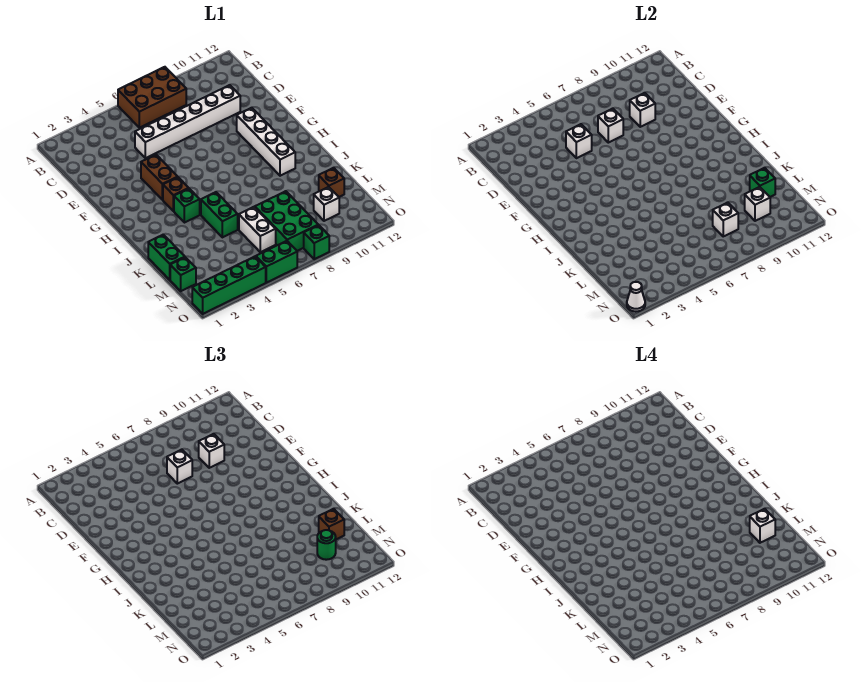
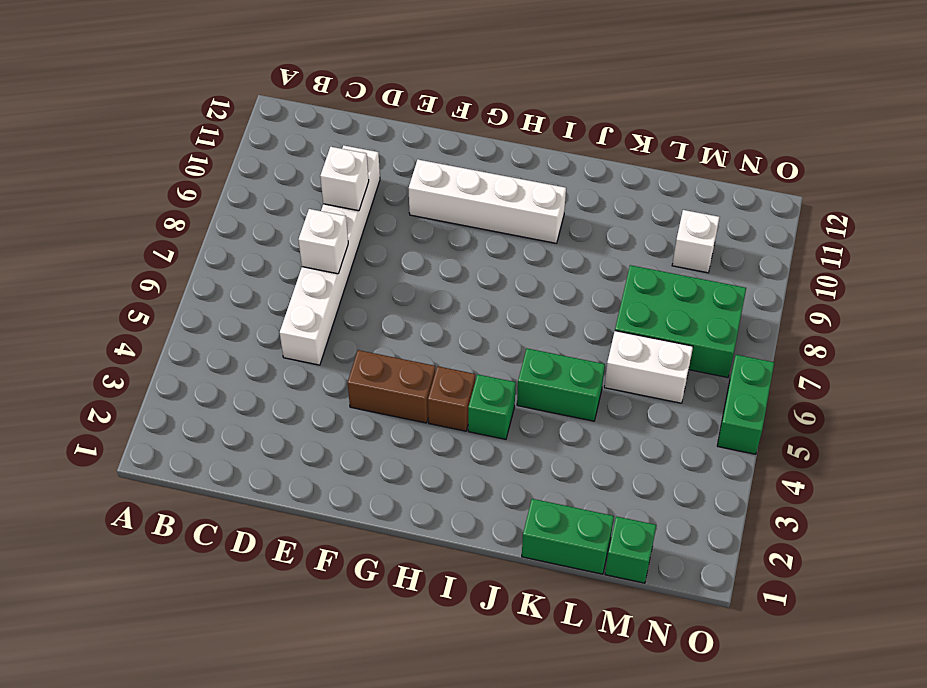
none -> brown 2x3 brick [118,67,186,128]
none -> brown 1x1 brick [319,168,344,197]
none -> green 1x4 brick [192,256,266,314]

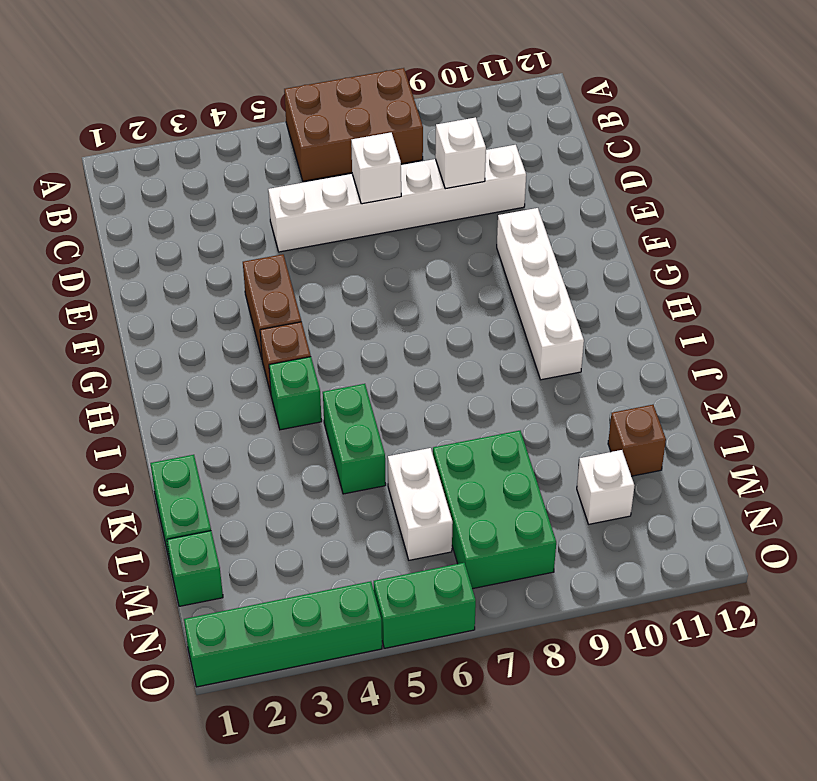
none -> green 1x1 brick [304,225,329,259]
none -> white 1x1 brick [566,124,592,158]
none -> green 1x1 brick [750,168,775,197]

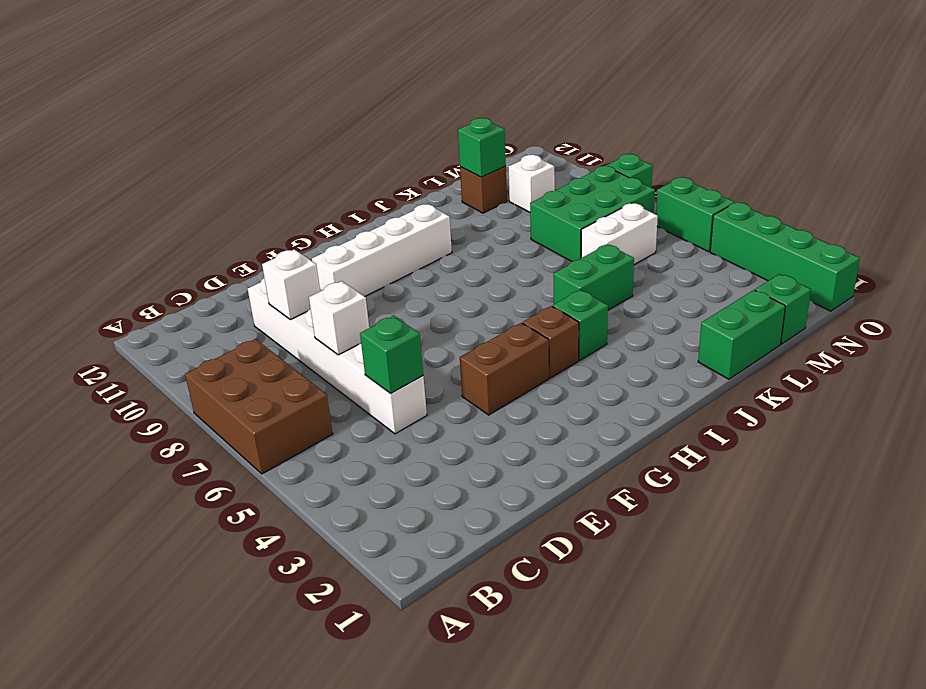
green 1x1 brick [360,316,423,393] -> white 1x1 brick [566,124,592,158]
none -> white 1x1 brick [713,202,738,236]
none -> white 1x1 brick [745,187,770,221]
none -> white 1x1 cone [627,282,645,311]

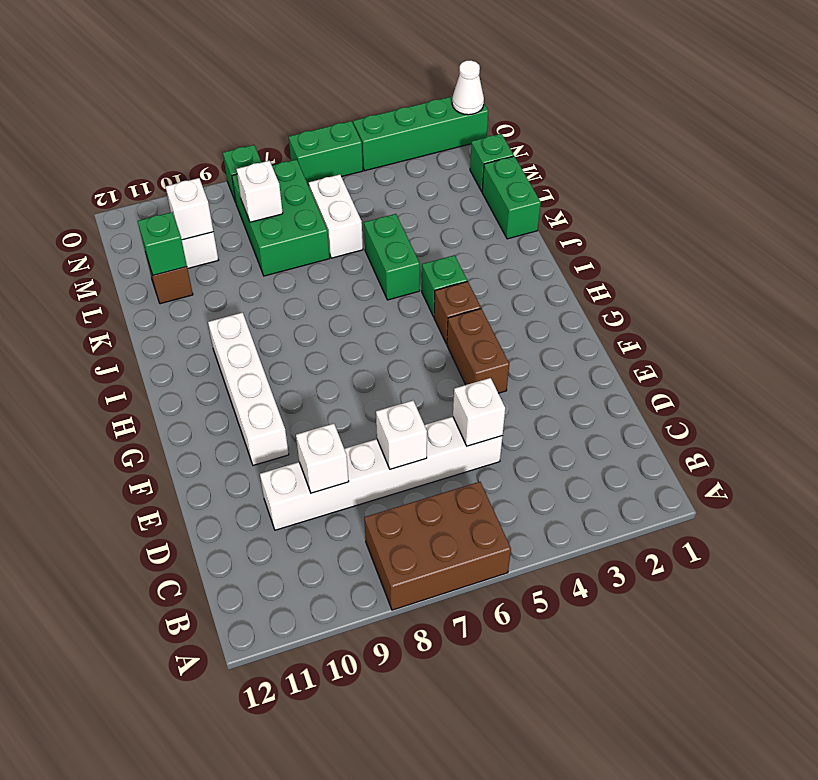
none -> white 1x1 brick [167,449,192,484]
none -> white 1x1 brick [199,434,224,468]
none -> brown 1x1 brick [319,509,344,539]

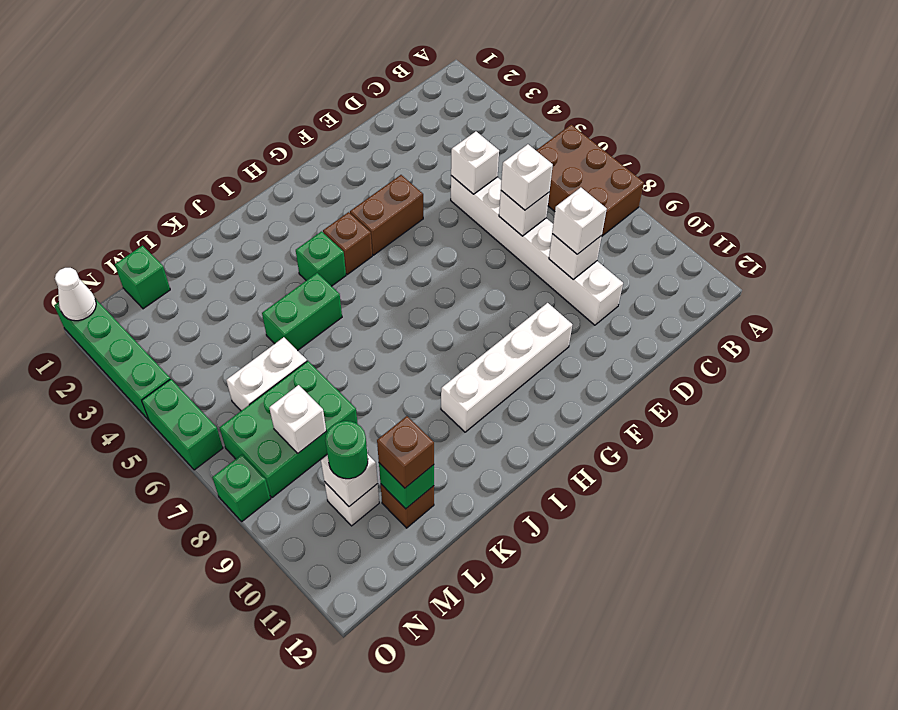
none -> green 1x2 brick [148,235,185,280]
none -> white 1x1 brick [750,509,775,543]

